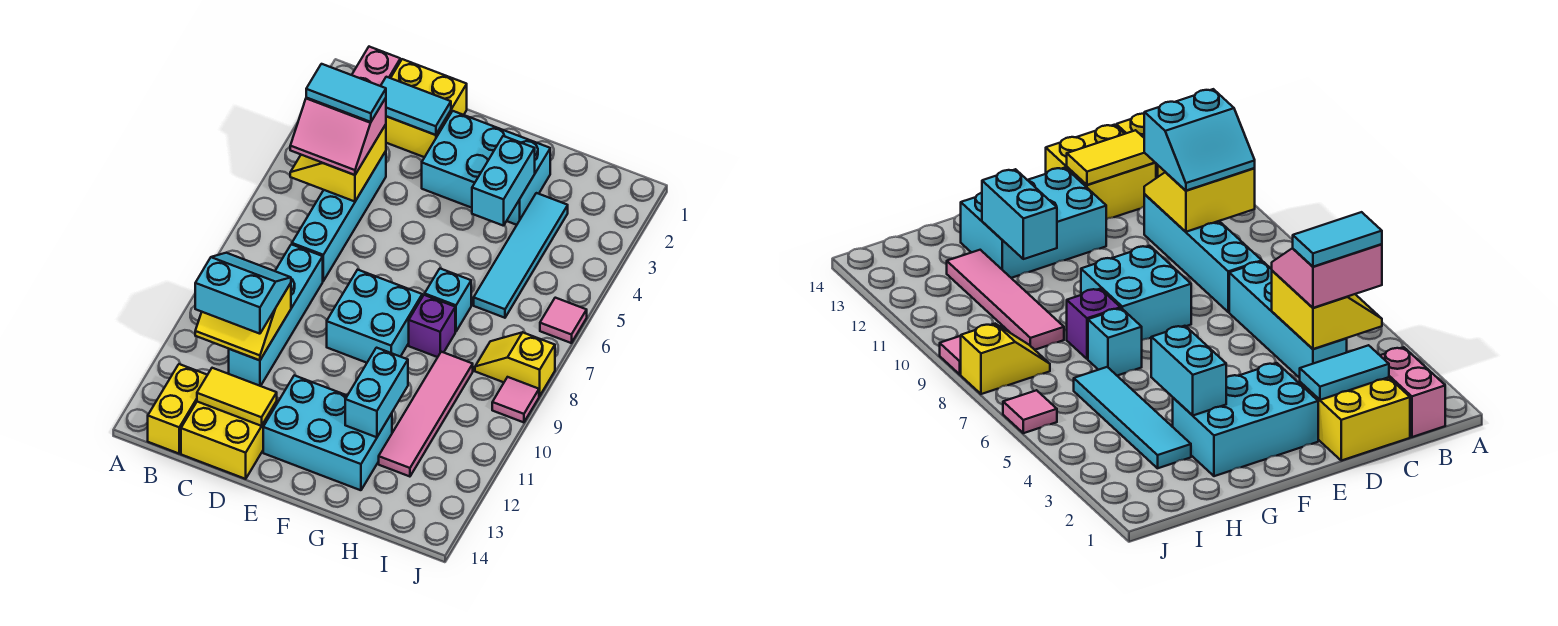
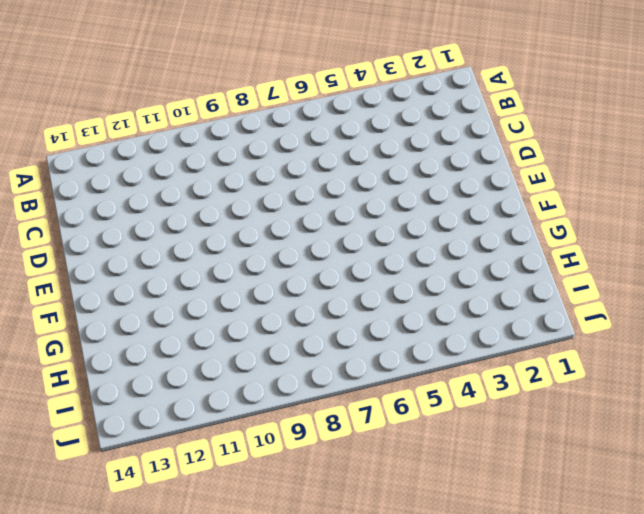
none -> pink 1x2 brick [352,47,400,86]
none -> yellow 1x2 brick [148,364,207,454]
none -> yellow 2x2 brick [386,59,467,157]

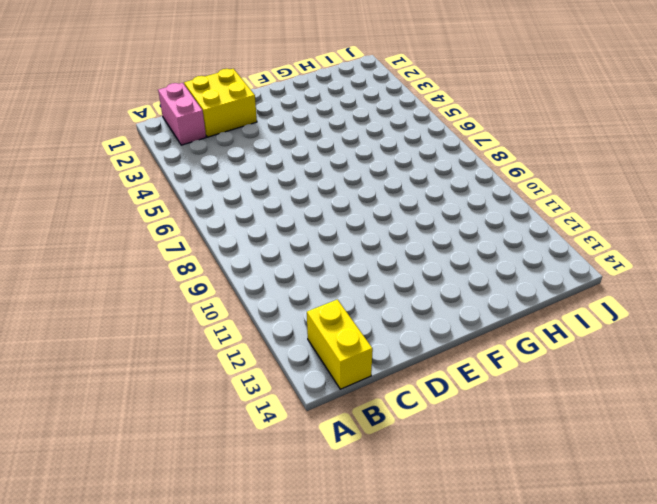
none -> cyan 1x4 brick [292,151,386,281]
none -> cyan 1x4 brick [229,244,323,386]
none -> yellow 2x2 brick [181,402,277,479]

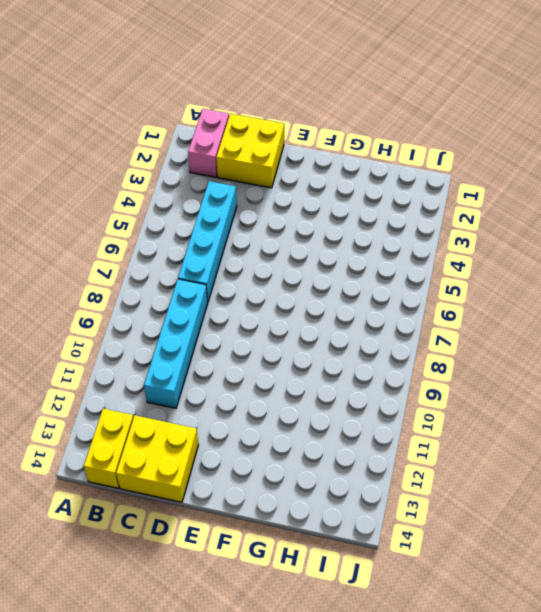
none -> cyan 2x3 brick [422,111,550,225]
none -> cyan 2x2 brick [327,270,422,363]
none -> cyan 2x3 brick [263,375,392,490]

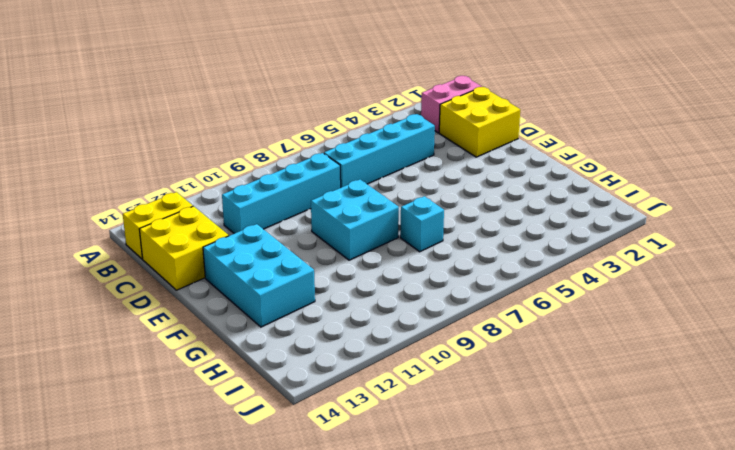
none -> cyan 2x3 brick [422,111,550,225]
none -> purple 1x1 brick [409,295,455,357]
none -> cyan 1x4 tile [474,193,568,318]

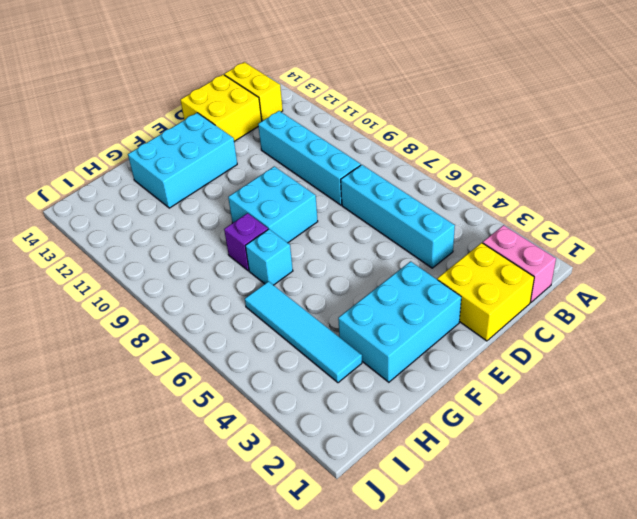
none -> pink 1x4 tile [379,352,473,477]
none -> yellow 1x2 slope [475,332,555,396]
none -> pink 1x1 tile [540,298,587,343]

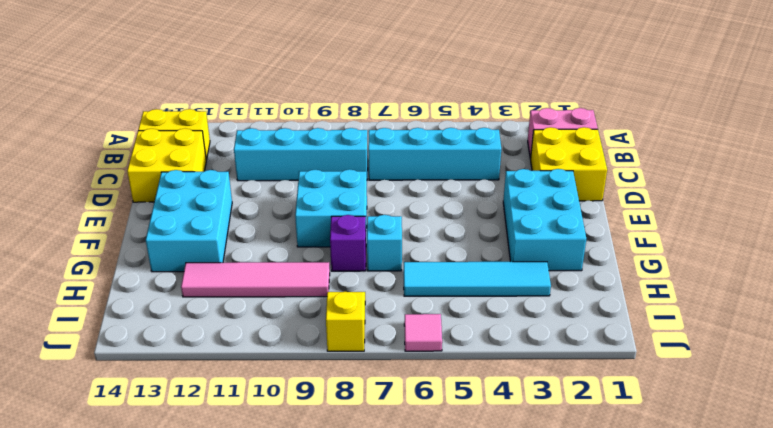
none -> pink 1x1 tile [492,377,539,422]
none -> yellow 2x2 slope [290,125,386,202]
none -> yellow 2x2 slope [195,283,291,360]

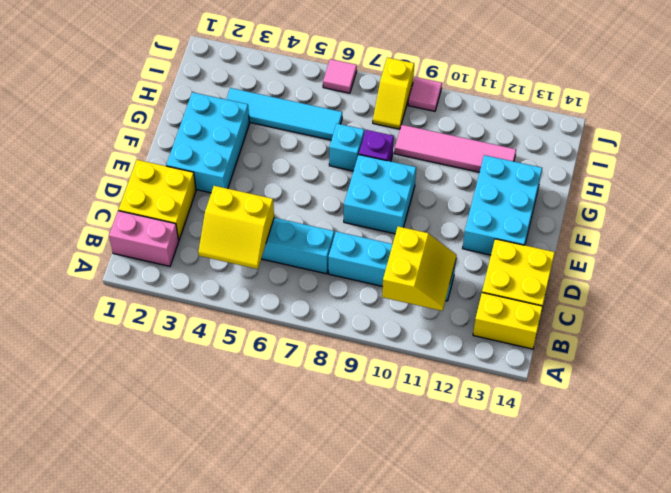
none -> cyan 1x2 tile [381,77,451,135]
none -> yellow 1x2 tile [197,368,277,426]
none -> cyan 1x2 brick [472,136,535,226]

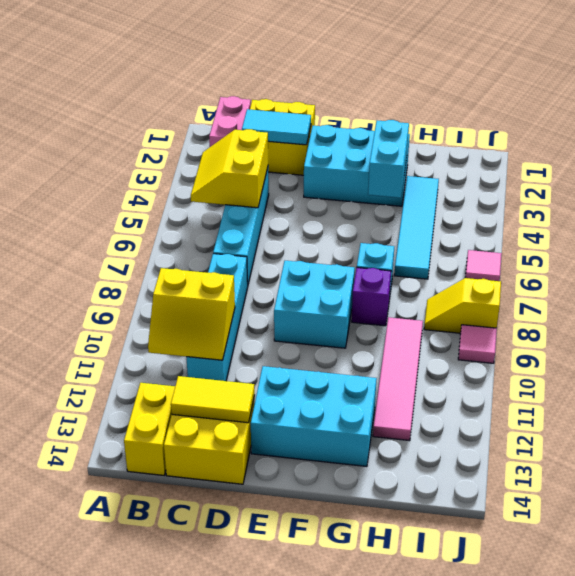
none -> cyan 1x2 brick [345,348,408,437]
none -> pink 2x2 slope [290,98,386,175]
none -> cyan 2x2 slope [195,253,291,334]

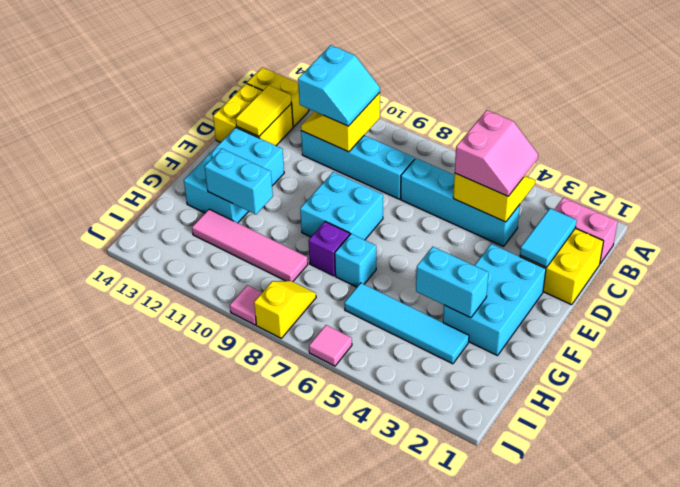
pink 2x2 slope [455,110,538,196] -> pink 2x2 slope turned to [290,98,386,175]
none -> cyan 1x2 tile [306,64,386,122]

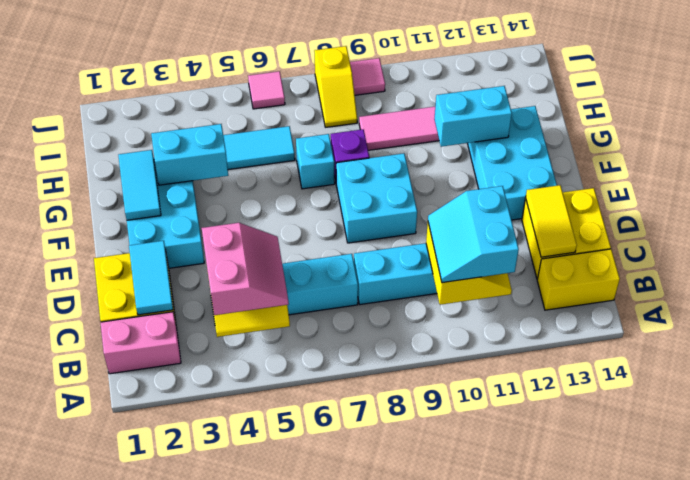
cyan 1x2 tile [118,150,161,220] -> cyan 1x2 tile moved to [306,64,386,122]

